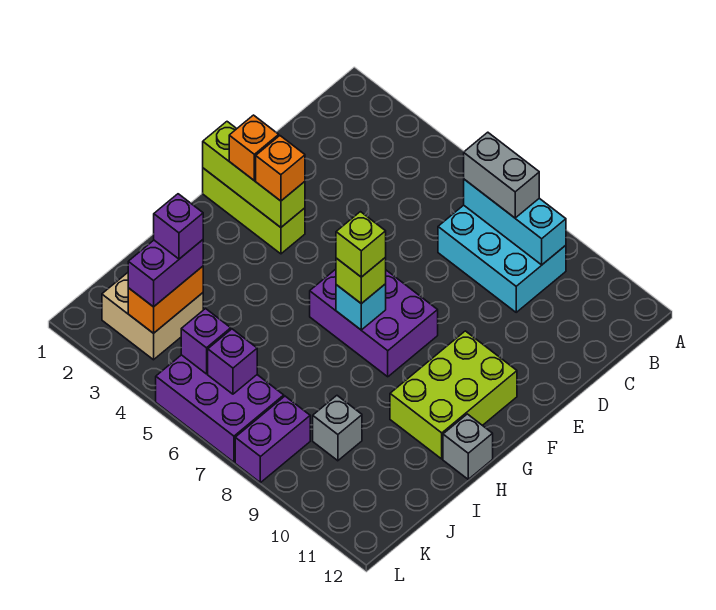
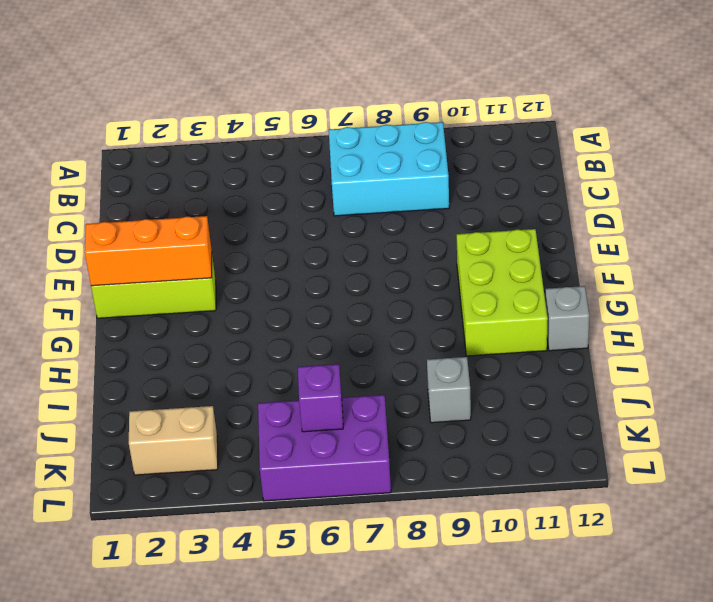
orange 1x3 brick [85,216,212,286] -> lime 1x3 brick [203,122,305,227]
tan 1x2 brick [129,406,218,475] -> tan 2x2 brick [102,273,203,360]
none -> purple 2x3 brick [310,269,438,377]
none -> purple 1x2 brick [235,396,310,483]
none -> cyan 1x3 brick [464,179,566,265]

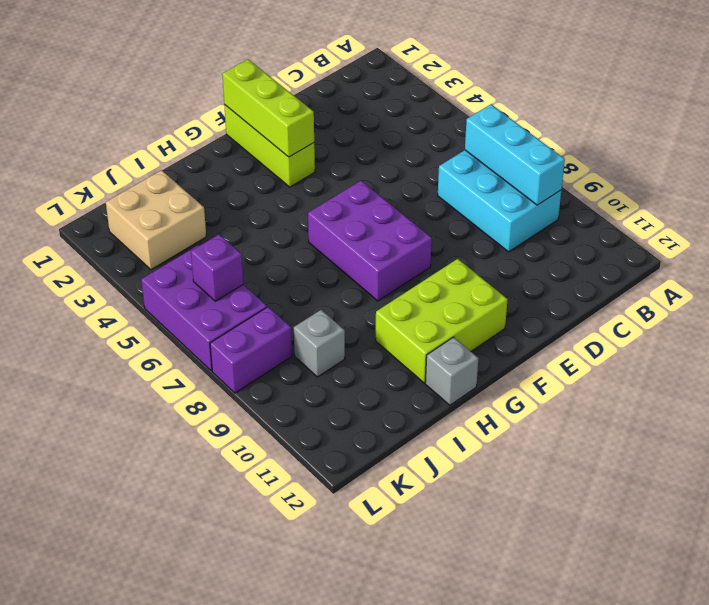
none -> cyan 1x1 brick [336,284,386,330]
none -> orange 1x2 brick [128,266,203,333]
none -> purple 1x1 brick [181,309,231,374]

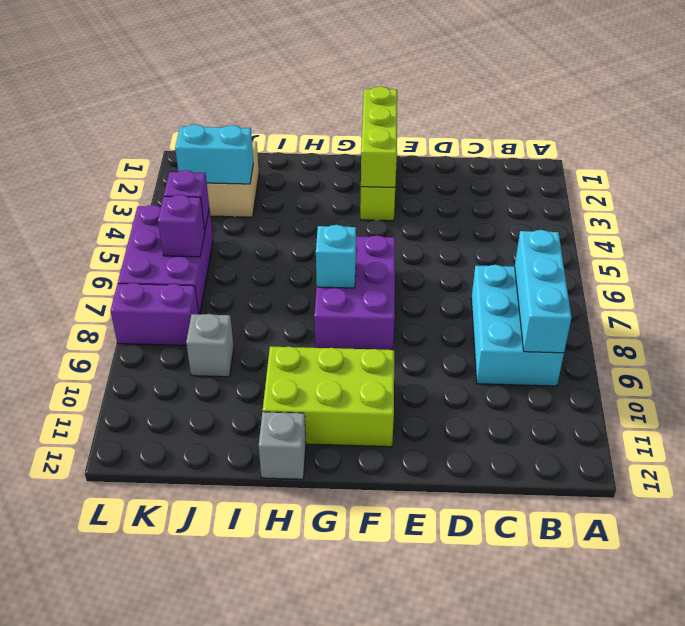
cyan 1x2 brick [175,124,253,184] -> orange 1x2 brick [128,266,203,333]
none -> grey 1x2 brick [464,132,539,218]
none -> orange 1x1 brick [229,115,279,181]
none -> orange 1x1 brick [256,136,305,201]

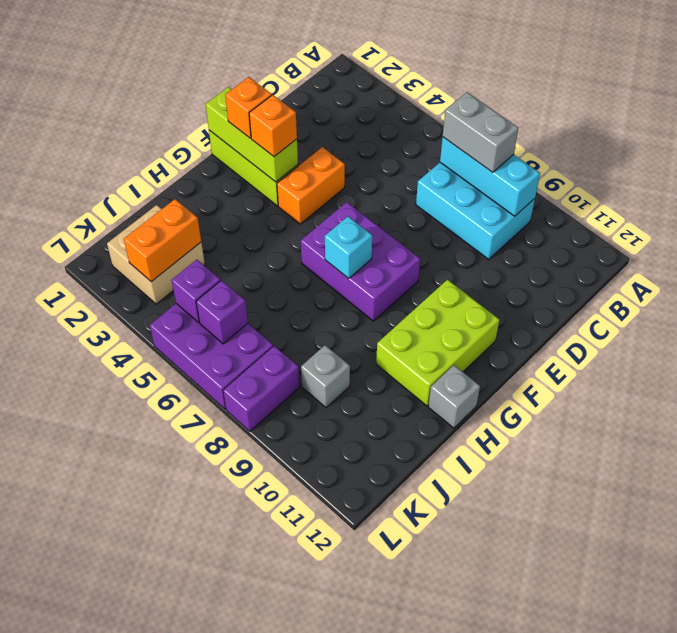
orange 1x2 brick [277,147,345,224] -> none
none -> lime 1x1 brick [336,258,386,304]
none -> purple 1x2 brick [128,240,203,307]
none -> lime 1x1 brick [336,212,386,277]

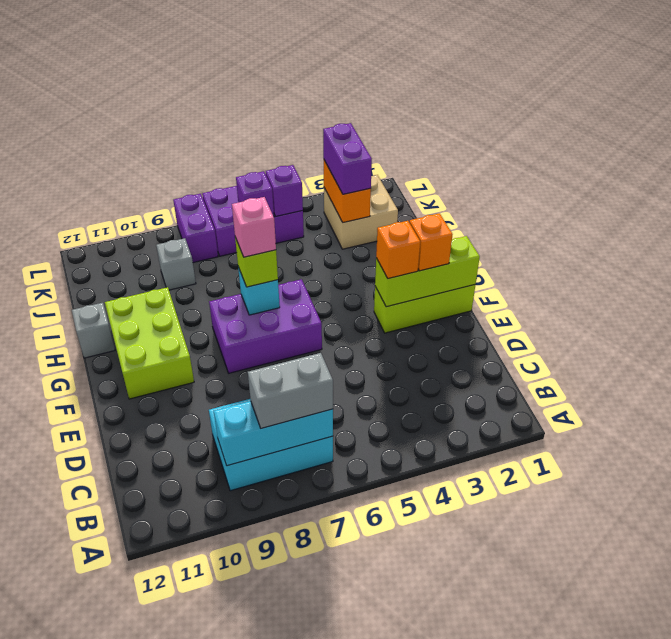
pink 1x1 brick [232,197,276,257] -> lime 1x1 brick [336,212,386,277]
none -> purple 1x1 brick [154,194,203,259]

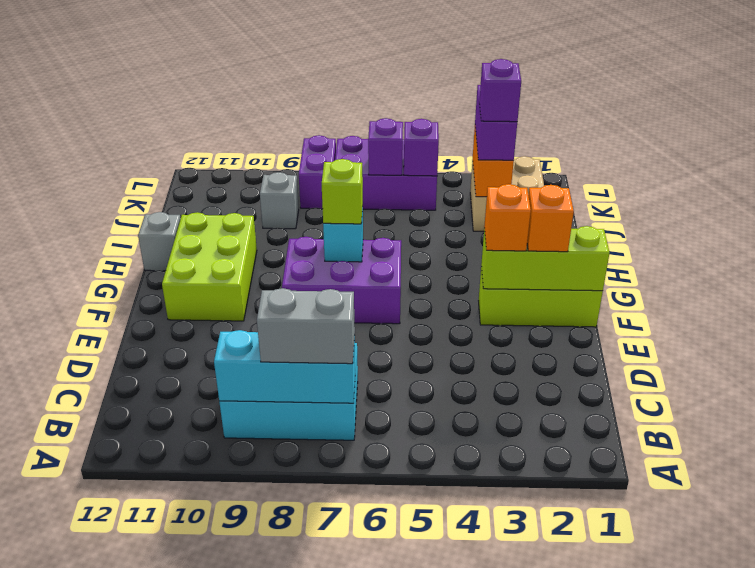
none -> lime 1x1 brick [336,212,386,277]

